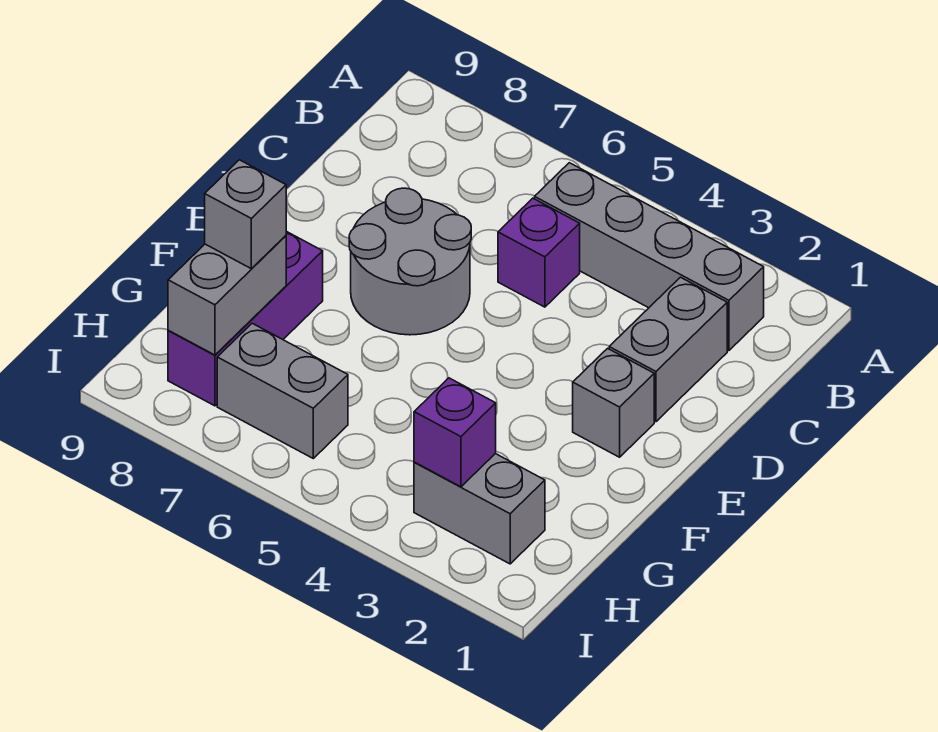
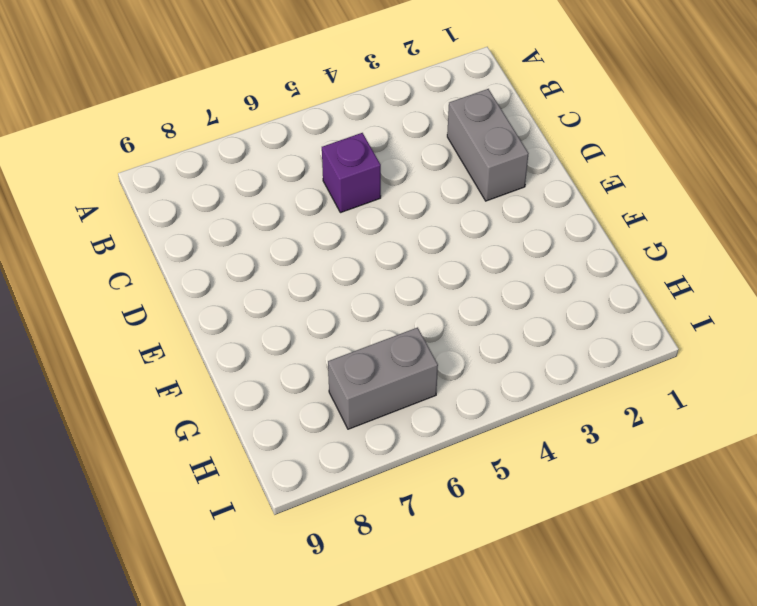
none -> grey 1x4 brick [535,163,764,351]
none -> grey 2x2 round brick [349,188,471,335]

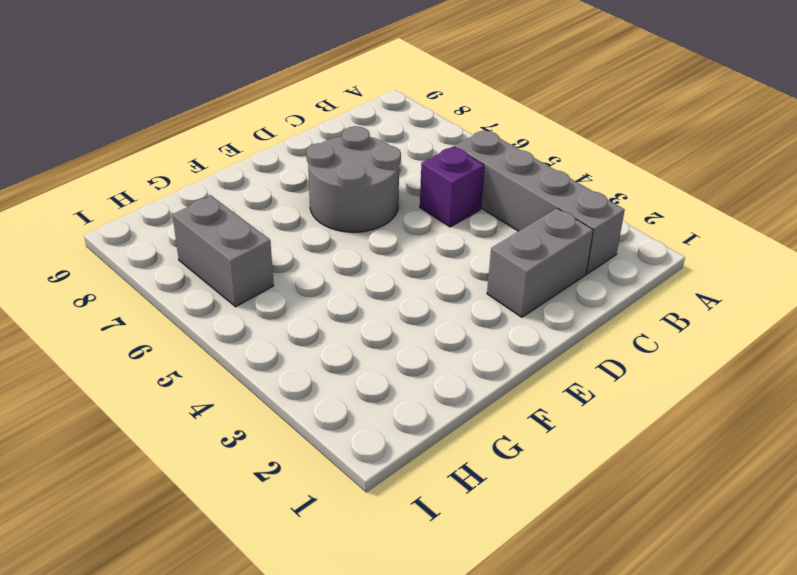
none -> grey 1x1 brick [573,348,654,457]
none -> purple 1x3 brick [168,231,323,406]

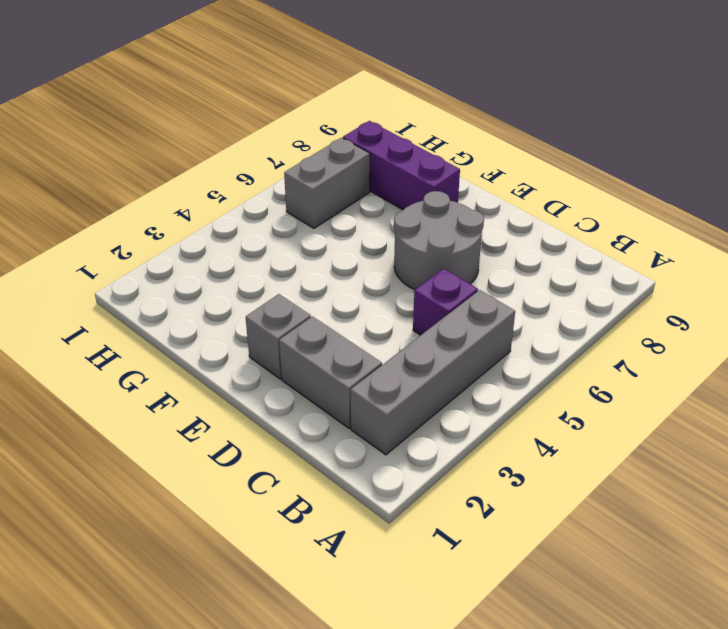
none -> grey 1x2 brick [414,454,545,564]
none -> grey 1x2 brick [168,236,286,355]

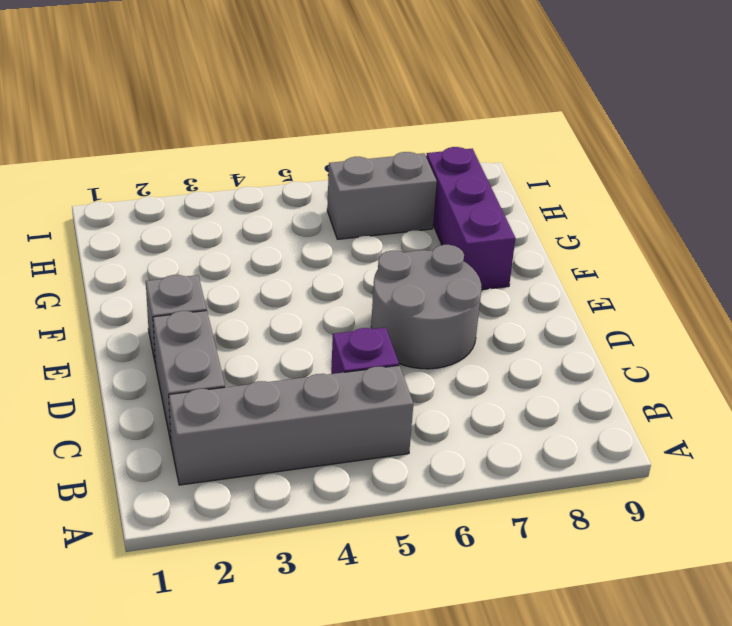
none -> grey 1x2 brick [414,454,545,564]
none -> grey 1x2 brick [168,236,286,355]

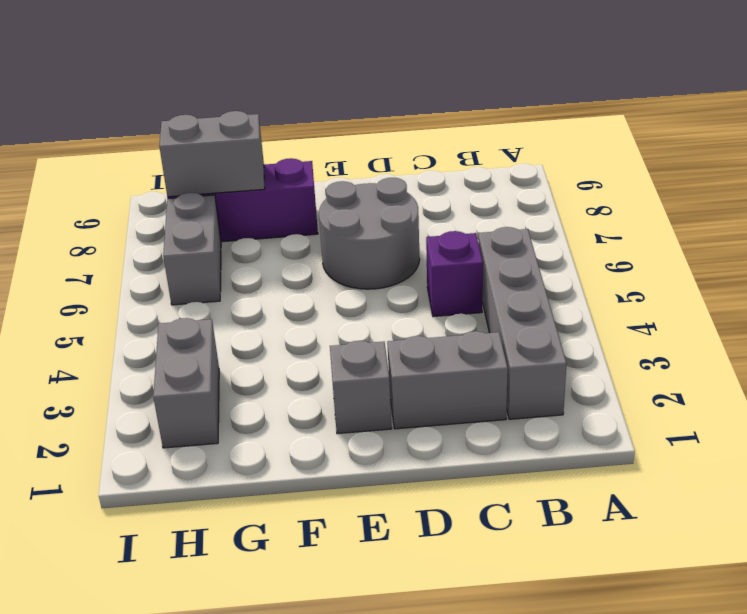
none -> purple 1x1 brick [414,378,496,487]
none -> grey 1x1 brick [205,160,286,269]

